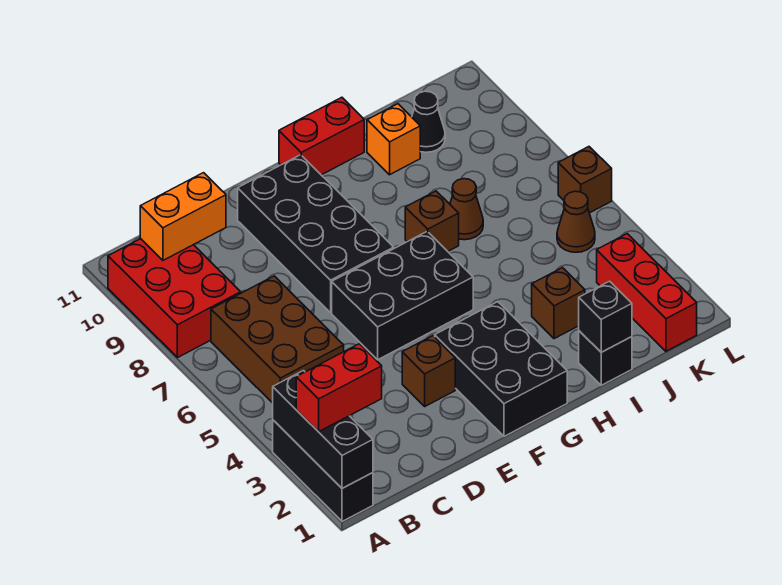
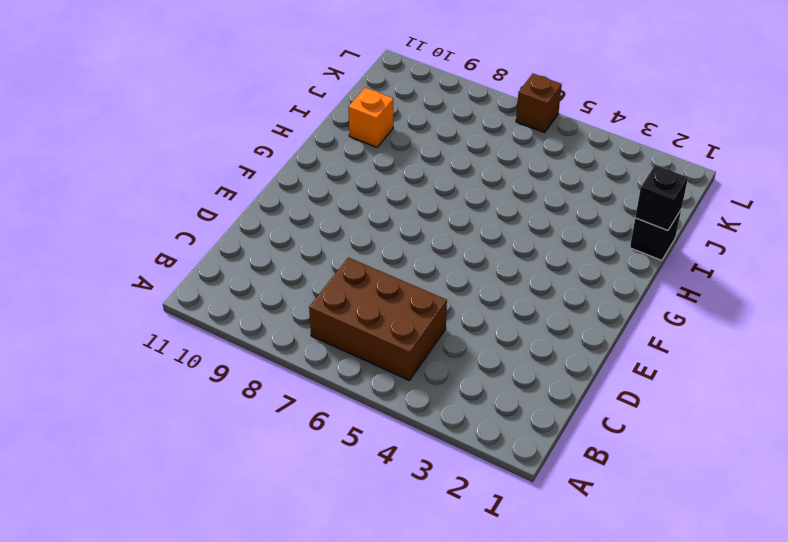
none -> black 1x3 brick [273,420,373,521]
none -> red 2x3 brick [108,239,241,358]
none -> brown 1x1 brick [402,336,455,406]

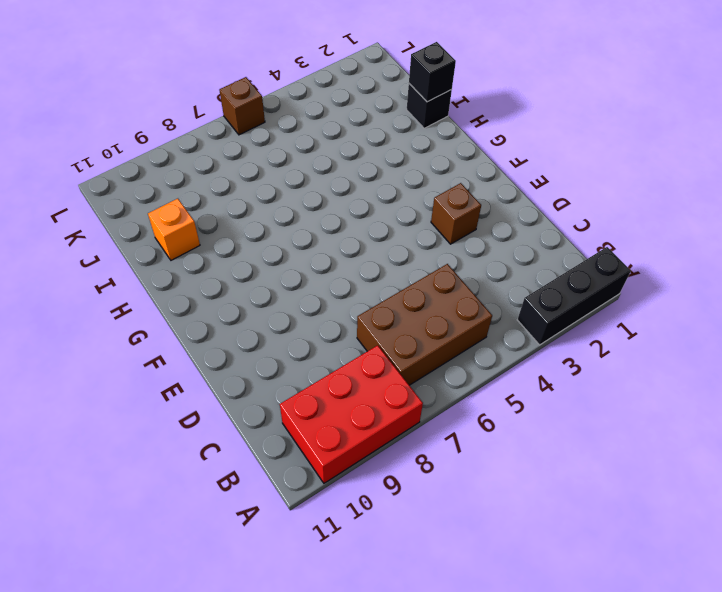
none -> black 2x3 brick [332,231,473,360]
none -> black 2x4 brick [238,155,394,313]
none -> black 2x3 brick [435,302,567,436]

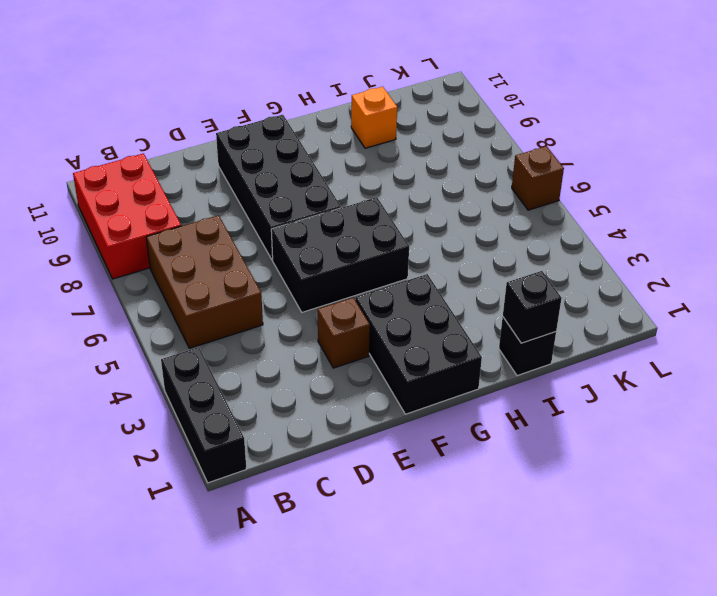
none -> red 1x2 brick [279,97,364,175]
none -> brown 1x1 brick [405,191,459,251]
none -> brown 1x1 brick [532,268,585,339]

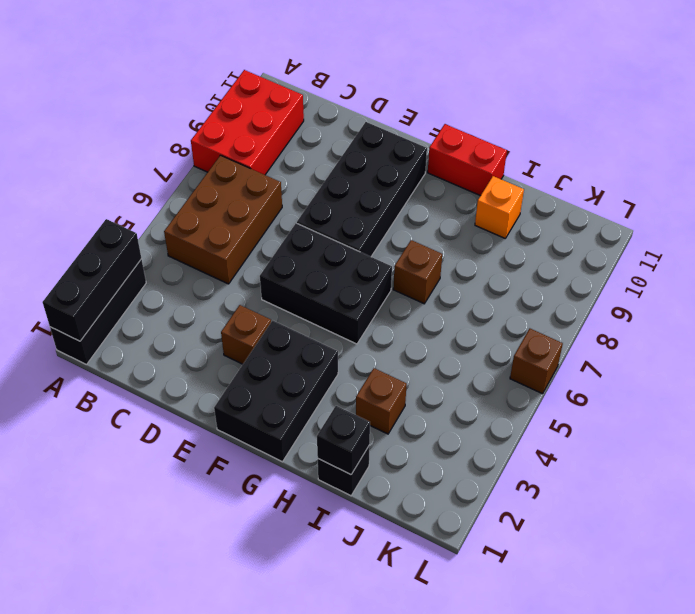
none -> brown 1x1 cone [450,179,483,240]
none -> black 1x1 cone [412,91,445,152]
none -> red 1x3 brick [597,234,697,351]

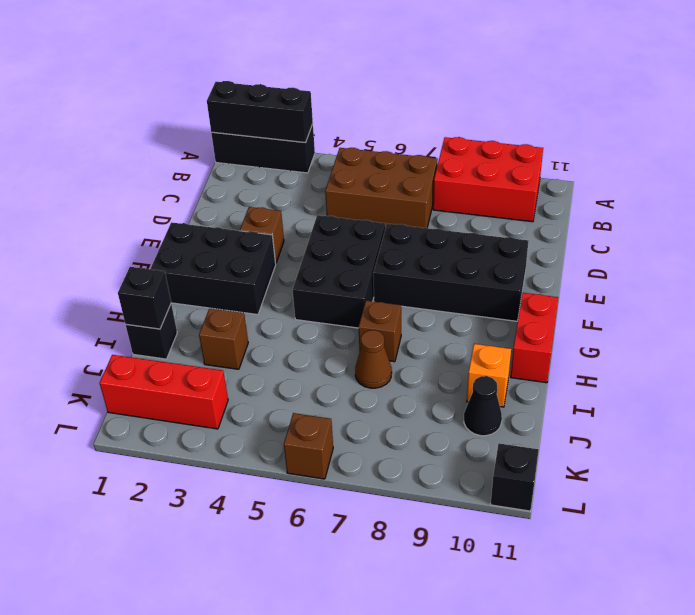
black 1x1 brick [491,443,539,511] -> none
none -> brown 1x1 cone [557,191,595,252]
none -> orange 1x2 brick [140,173,226,260]
none -> red 1x2 brick [296,344,382,432]

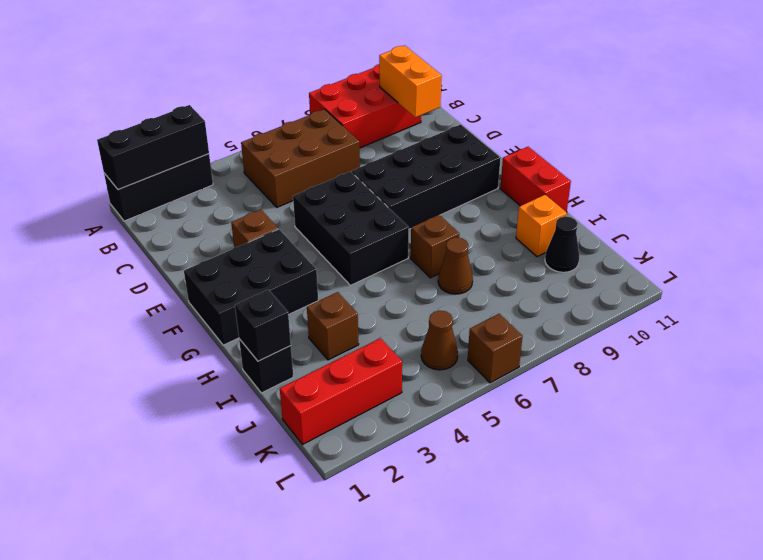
none -> red 1x2 brick [296,344,382,432]

